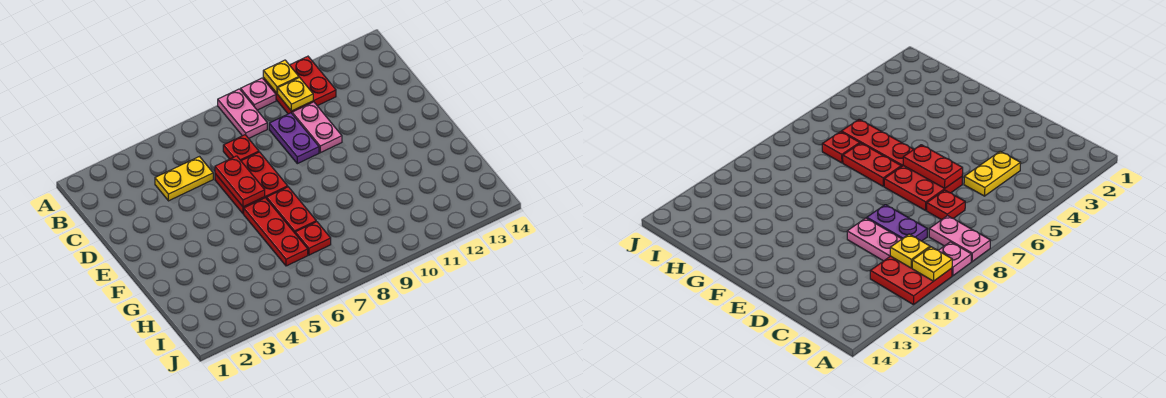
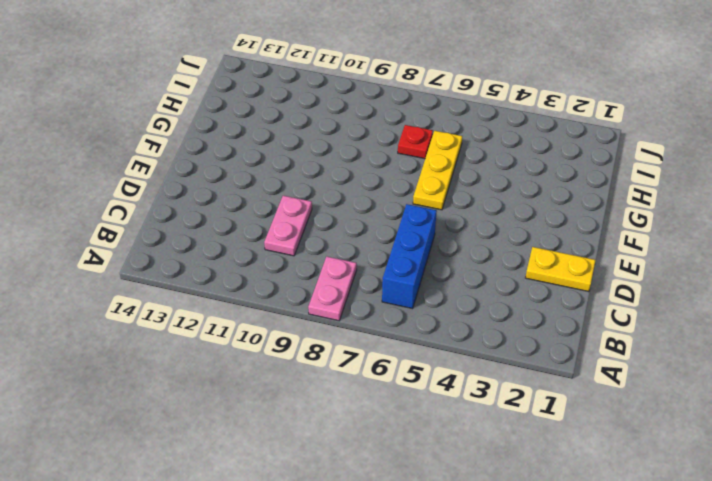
blue 1x3 brick [382,204,437,309] -> red 2x2 plate [215,152,288,214]
yellow 1x2 plate [526,247,595,292] -> yellow 1x2 plate moved to [155,157,213,201]
yellow 1x3 plate [413,131,462,210] -> red 1x3 plate [244,198,308,266]
none -> pink 1x1 plate [241,78,276,110]
none -> red 2x2 plate [263,56,336,114]
none -> red 1x1 plate [223,135,259,161]

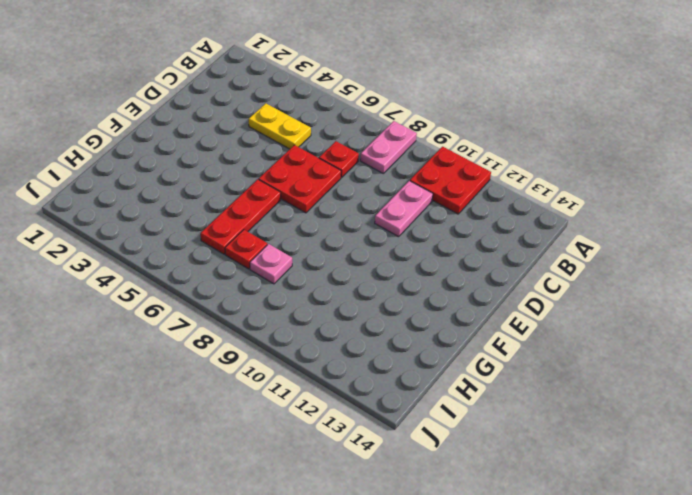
pink 1x1 plate [250,244,292,284] -> pink 1x1 plate moved to [241,78,276,110]
none -> purple 1x2 plate [269,113,319,164]
none -> red 1x2 plate [267,187,316,233]
none -> yellow 1x1 plate [263,60,299,94]

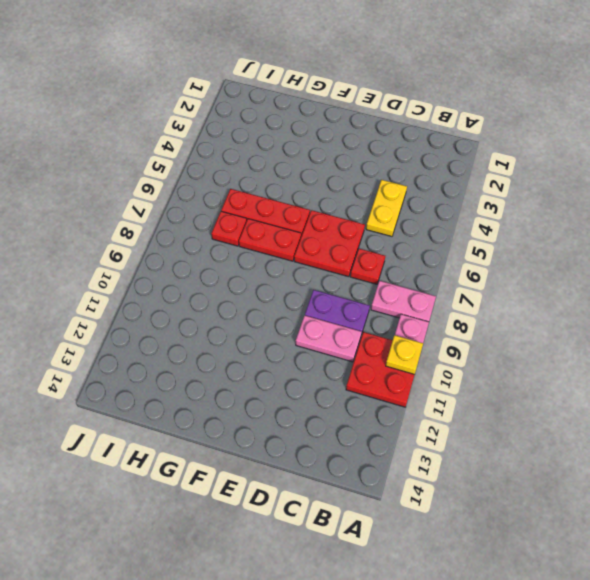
none -> yellow 1x1 plate [278,78,313,111]
none -> red 1x2 plate [215,156,265,207]

